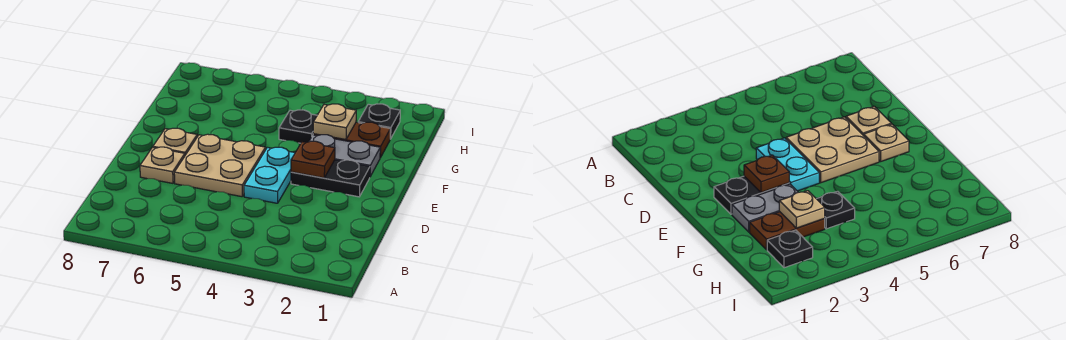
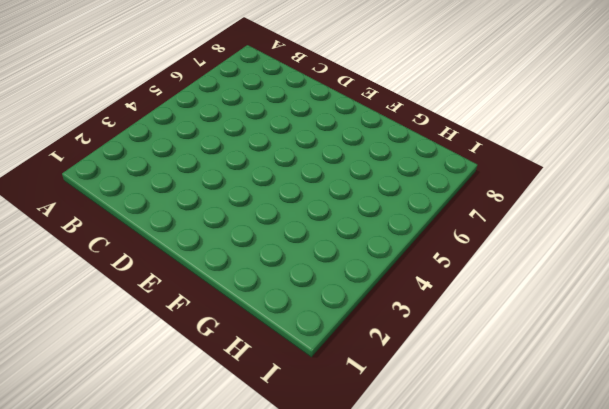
none -> cyan 1x2 plate [244,147,295,203]
none -> tan 2x2 plate [174,134,266,197]

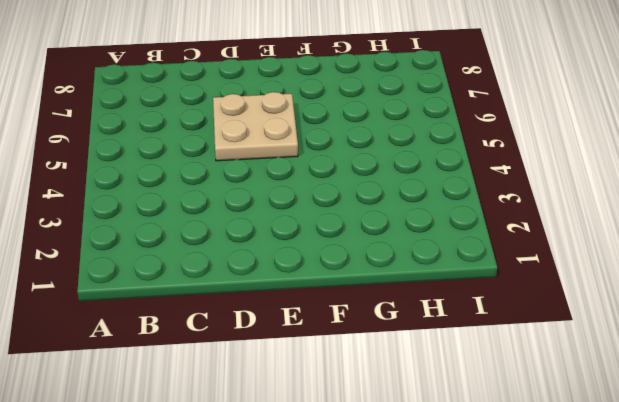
none -> cyan 1x2 plate [244,147,295,203]
none -> tan 1x1 plate [140,147,185,183]

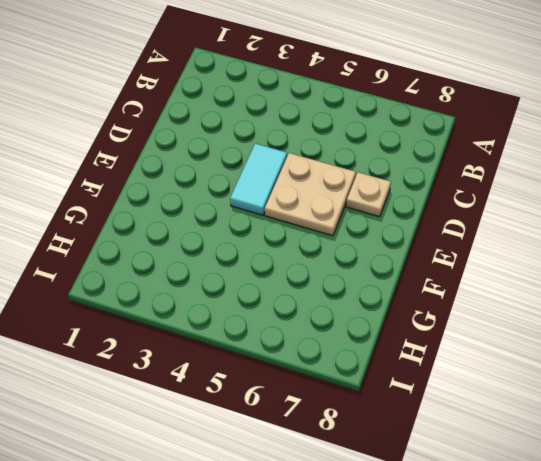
cyan 1x2 tile [230,143,287,215] -> cyan 1x2 plate [244,147,295,203]
none -> black 1x2 plate [291,160,370,197]
none -> tan 1x1 plate [153,128,197,155]

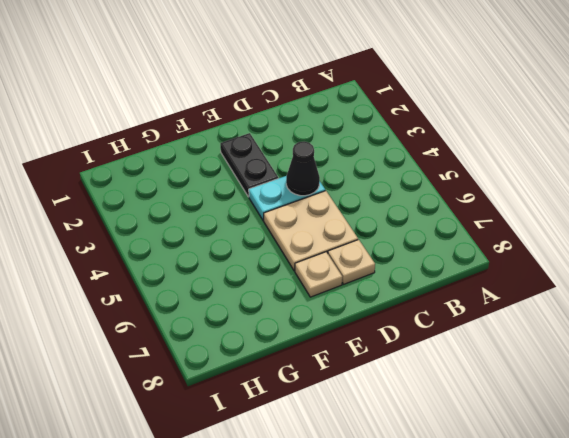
black 1x1 cone [286,142,320,196] -> none
none -> grey 1x2 plate [309,135,380,177]
none -> brown 1x2 plate [313,122,390,158]

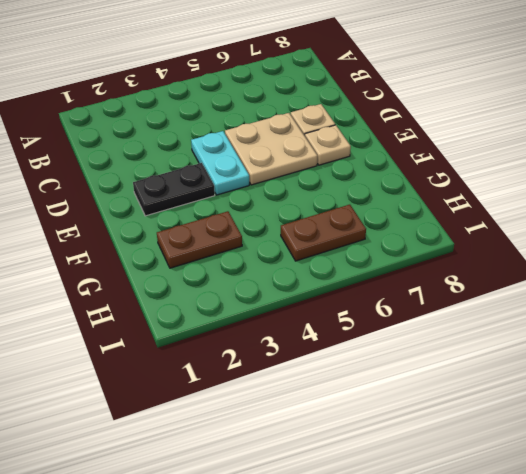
brown 1x2 plate [281,205,366,261] -> none
none -> grey 1x2 plate [309,135,380,177]
none -> black 1x1 plate [279,110,317,143]

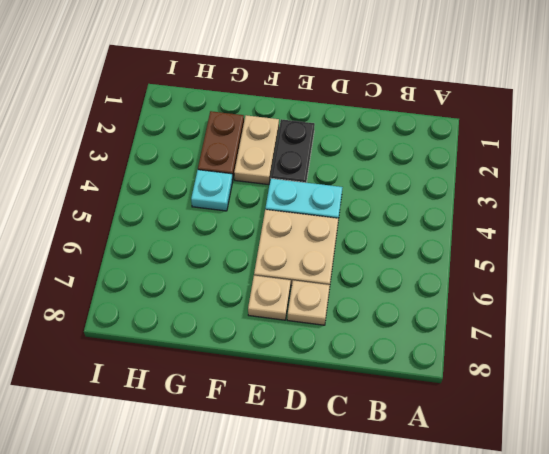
tan 1x2 plate [234,115,279,185] -> grey 1x2 plate [309,135,380,177]
cyan 1x1 plate [191,170,233,211] -> black 1x1 plate [279,110,317,143]
none -> black 1x1 plate [358,104,400,139]
none -> brown 1x1 plate [291,141,335,178]

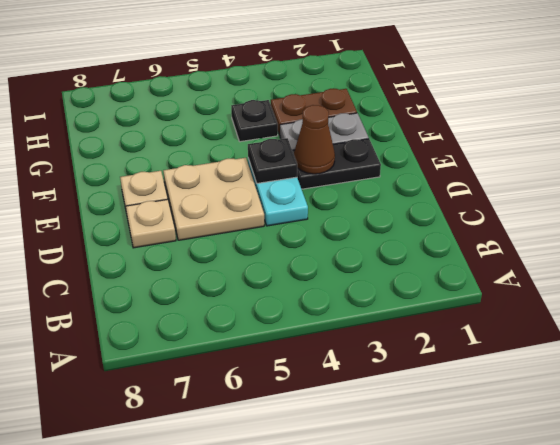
brown 1x1 cone [294,105,335,174] -> brown 1x1 plate [291,141,335,178]
black 1x1 plate [248,138,297,183] -> black 1x1 plate moved to [358,104,400,139]
none -> tan 1x1 plate [313,104,356,140]

